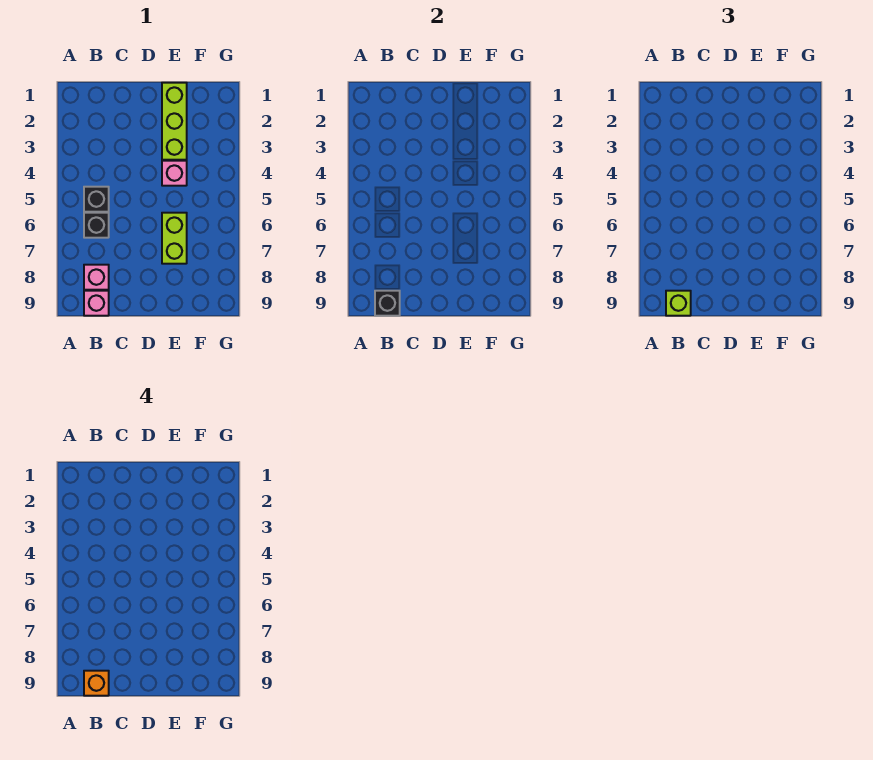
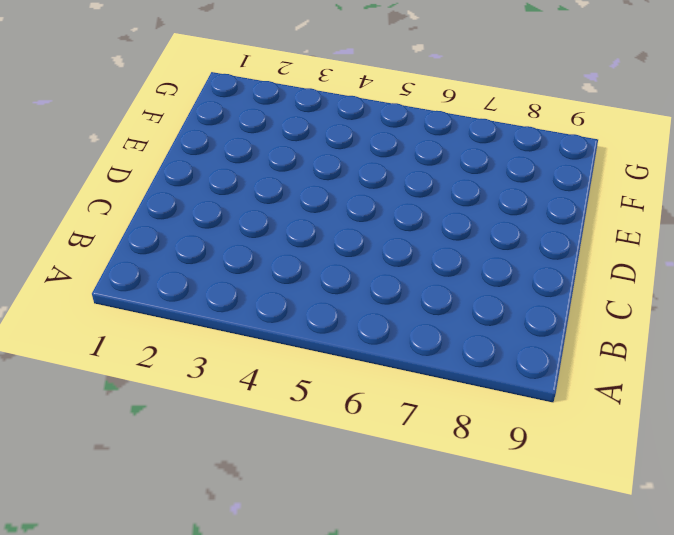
none -> black 1x1 brick [84,187,109,212]
none -> black 1x1 brick [84,213,109,238]

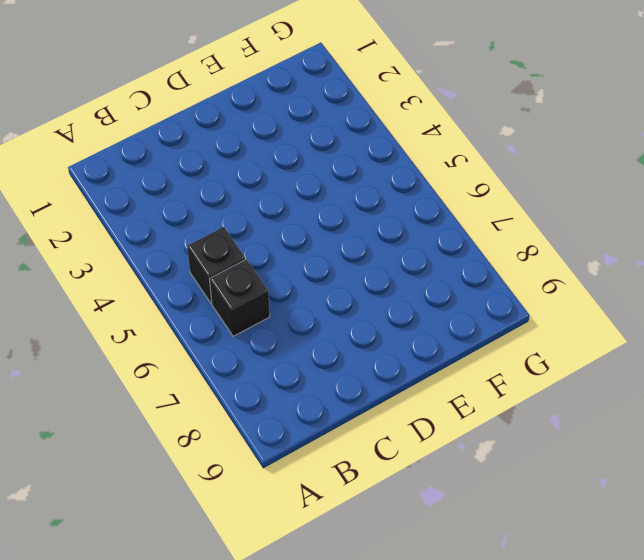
none -> pink 1x1 brick [84,265,109,290]
none -> pink 1x1 brick [84,291,109,316]

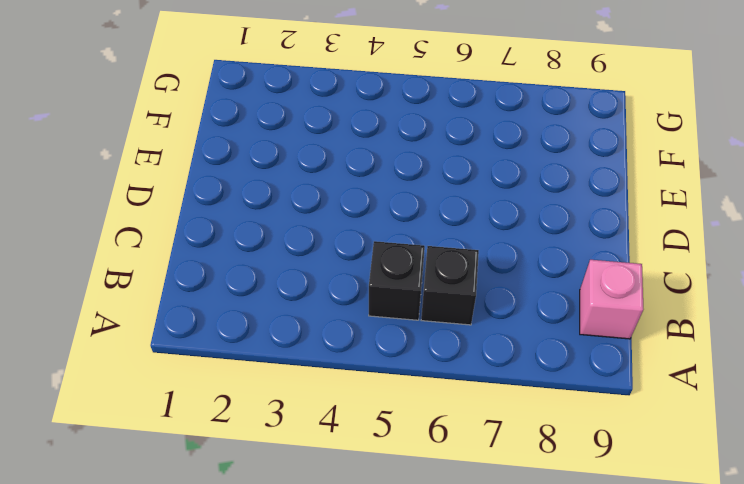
none -> pink 1x1 brick [84,265,109,290]
none -> lime 1x3 brick [162,83,187,160]

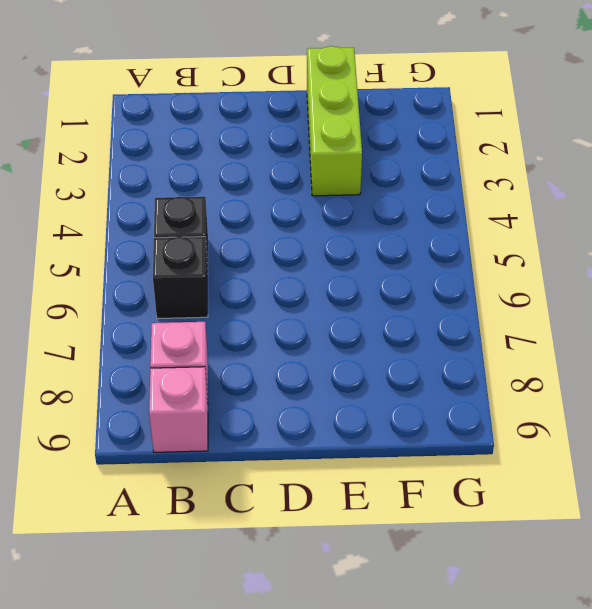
none -> pink 1x1 brick [162,161,187,186]
none -> lime 1x2 brick [162,213,187,264]

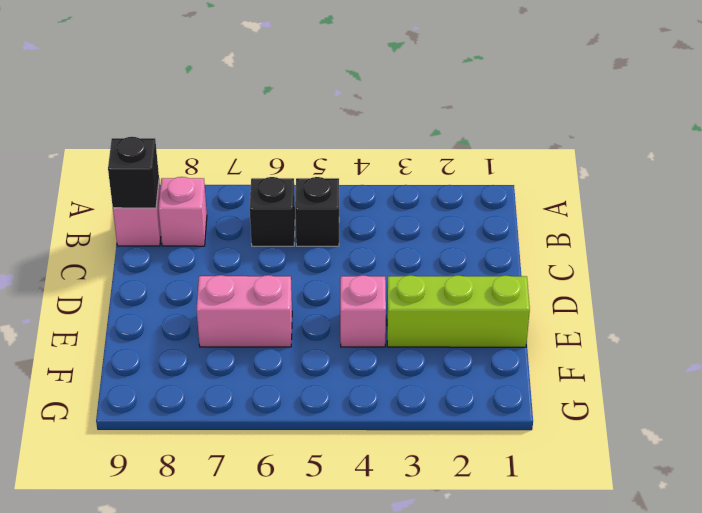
pink 1x2 brick [197,275,292,347] -> lime 1x2 brick [162,213,187,264]
none -> lime 1x1 brick [666,291,691,316]
none -> orange 1x1 brick [84,671,109,696]

